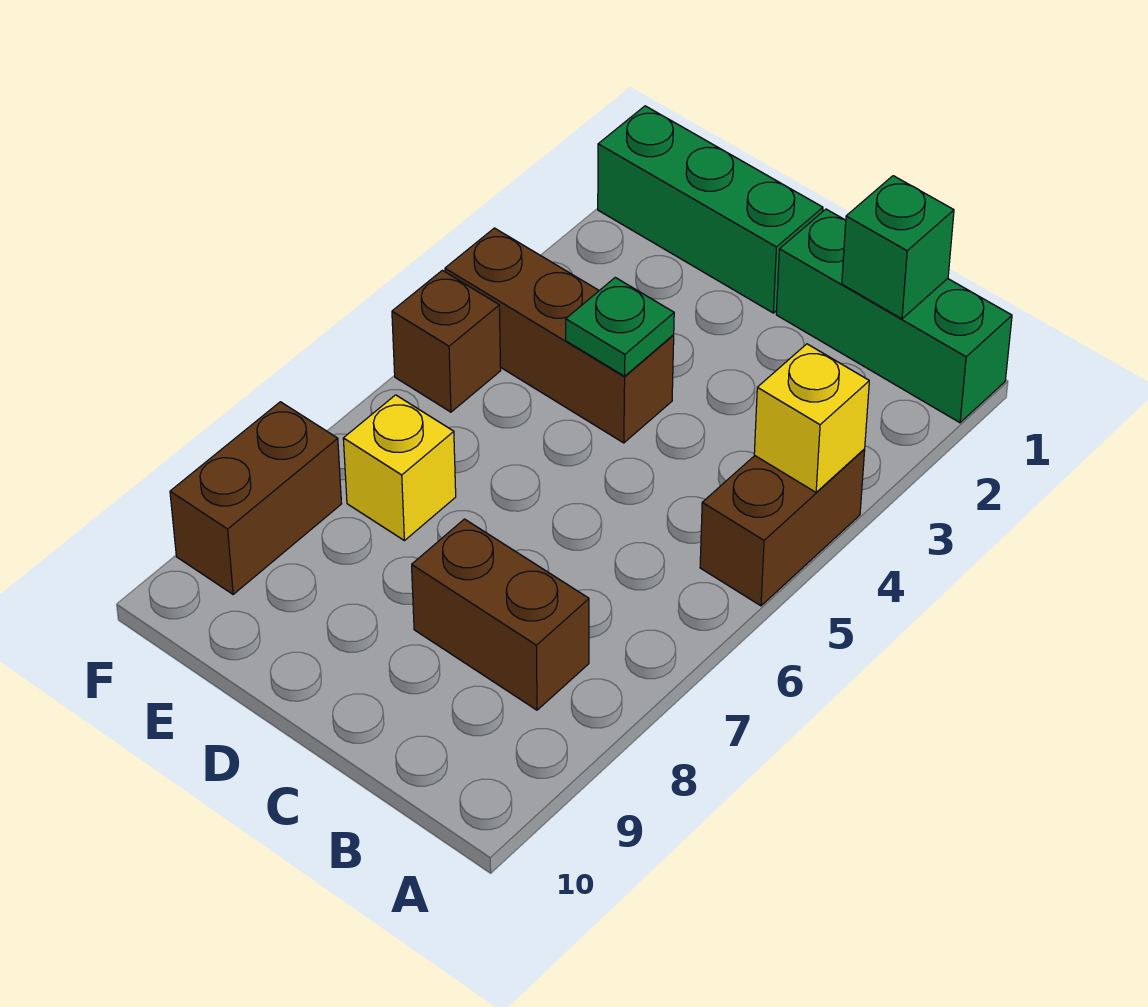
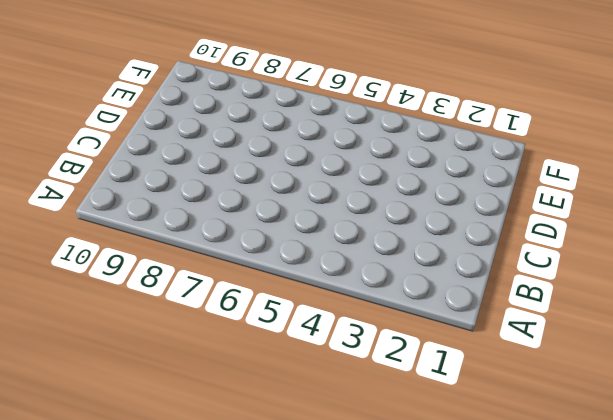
none -> green 1x3 brick [776,209,1012,423]
none -> brown 1x2 brick [700,449,865,606]

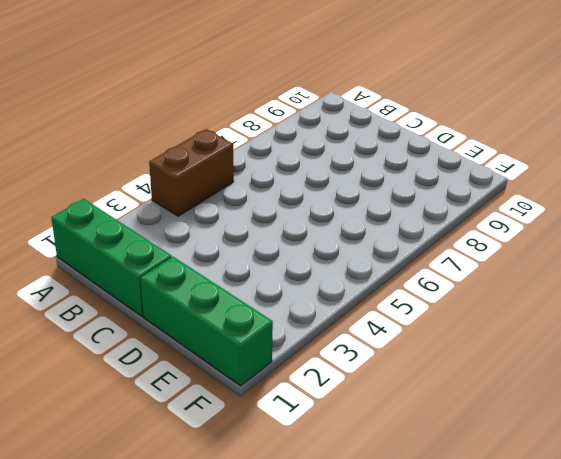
none -> brown 1x2 brick [412,519,589,710]
none -> brown 1x3 brick [445,228,674,443]

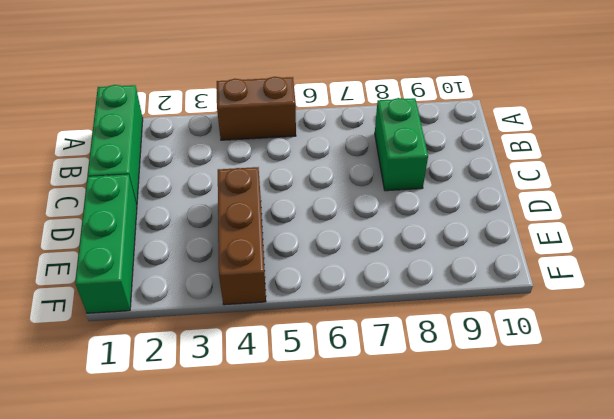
green 1x2 brick [375,98,428,191] -> brown 1x2 brick [412,519,589,710]
none -> yellow 1x1 brick [343,395,456,541]
none -> brown 1x1 brick [392,270,501,412]

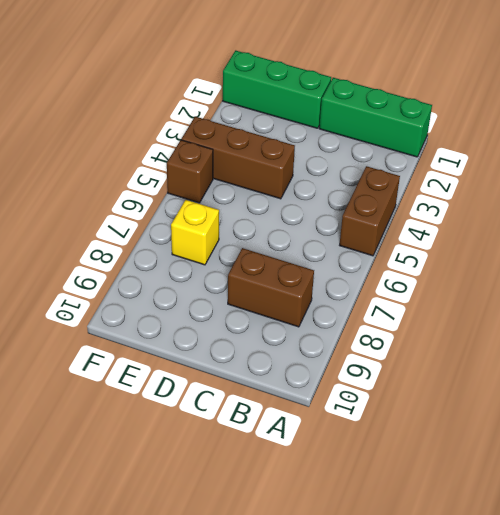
none -> brown 1x2 brick [170,402,342,594]
none -> yellow 1x1 brick [754,344,869,492]

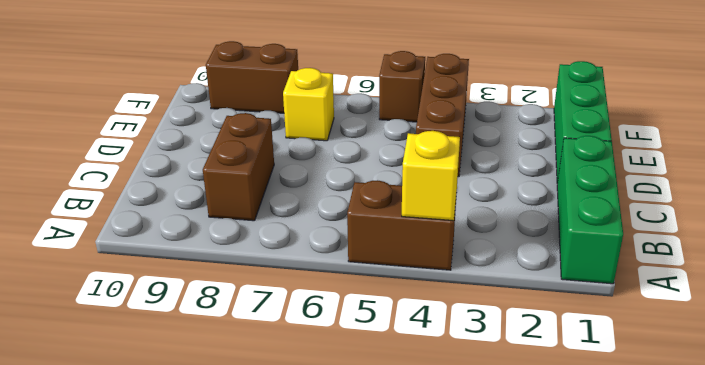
none -> green 1x1 brick [842,176,954,319]
none -> green 1x1 plate [566,278,674,376]

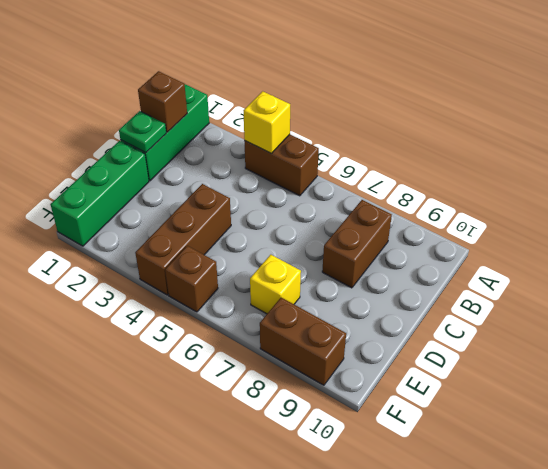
brown 1x1 brick [138,71,187,132] -> green 1x1 brick [842,176,954,319]
green 1x1 plate [119,111,166,153] -> green 1x1 plate moved to [566,278,674,376]

